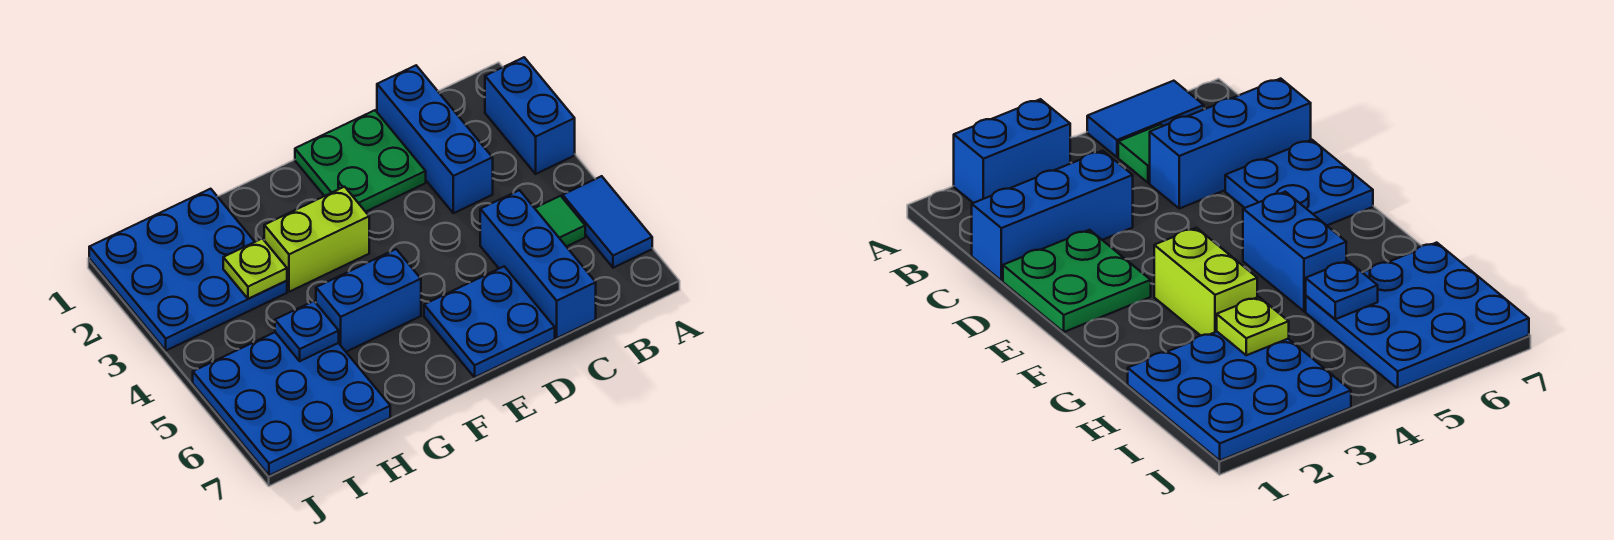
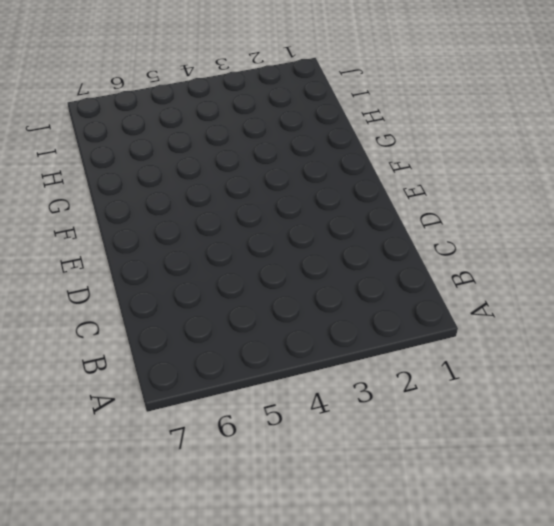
none -> blue 1x2 brick [485,57,575,174]
none -> blue 1x2 tile [563,176,652,268]
none -> green 1x1 tile [535,196,585,247]

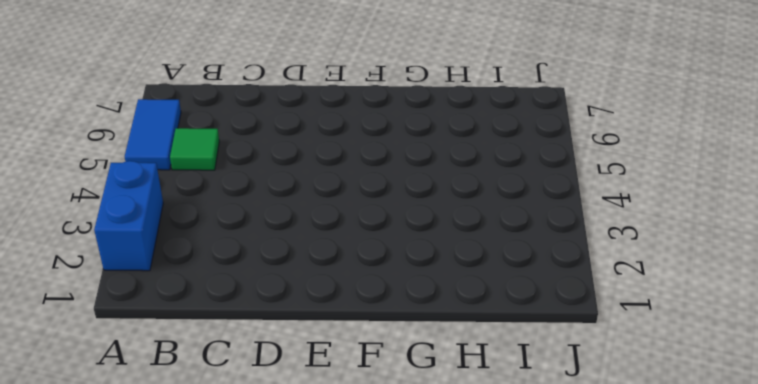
none -> blue 1x3 brick [377,66,493,213]
none -> blue 1x3 brick [480,190,596,338]
none -> green 2x2 plate [295,110,426,212]

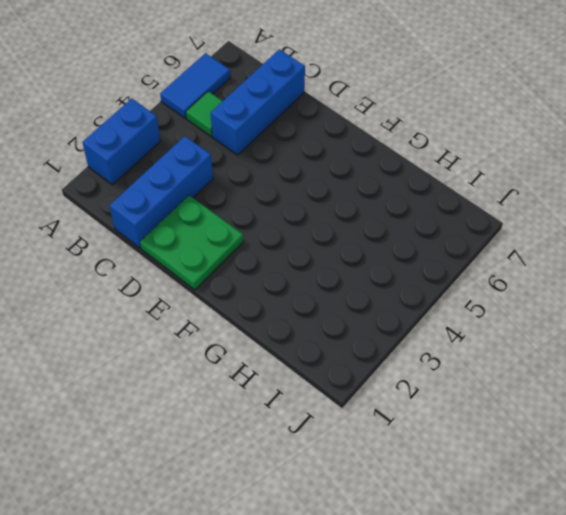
none -> blue 2x2 plate [424,266,555,377]
none -> lime 1x2 brick [264,187,369,292]
none -> blue 1x2 brick [316,249,421,352]

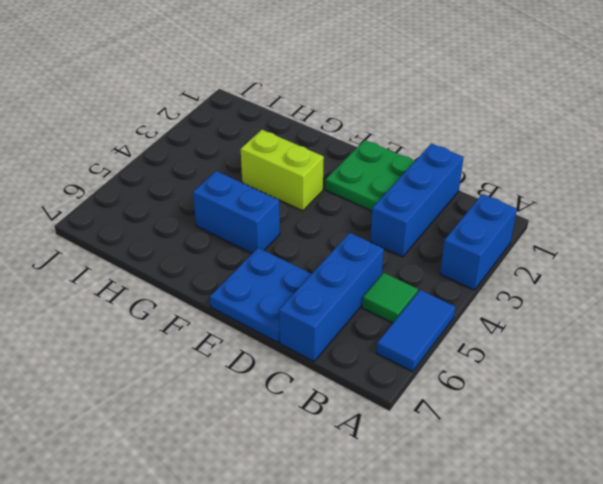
none -> blue 3x3 plate [89,189,287,351]
none -> blue 3x3 plate [193,332,390,476]
none -> lime 1x1 plate [223,239,287,299]

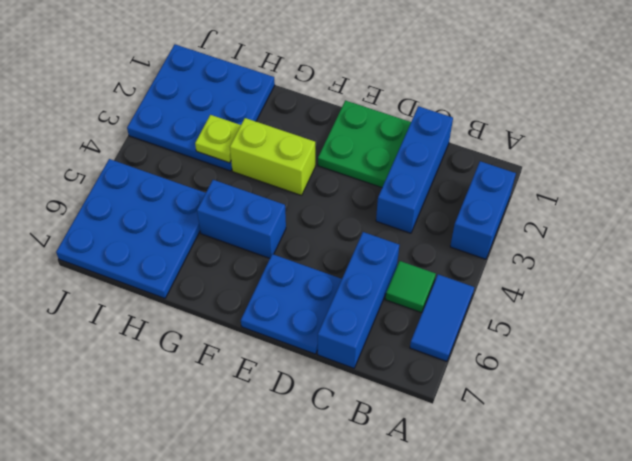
none -> blue 1x1 plate [275,301,339,361]

